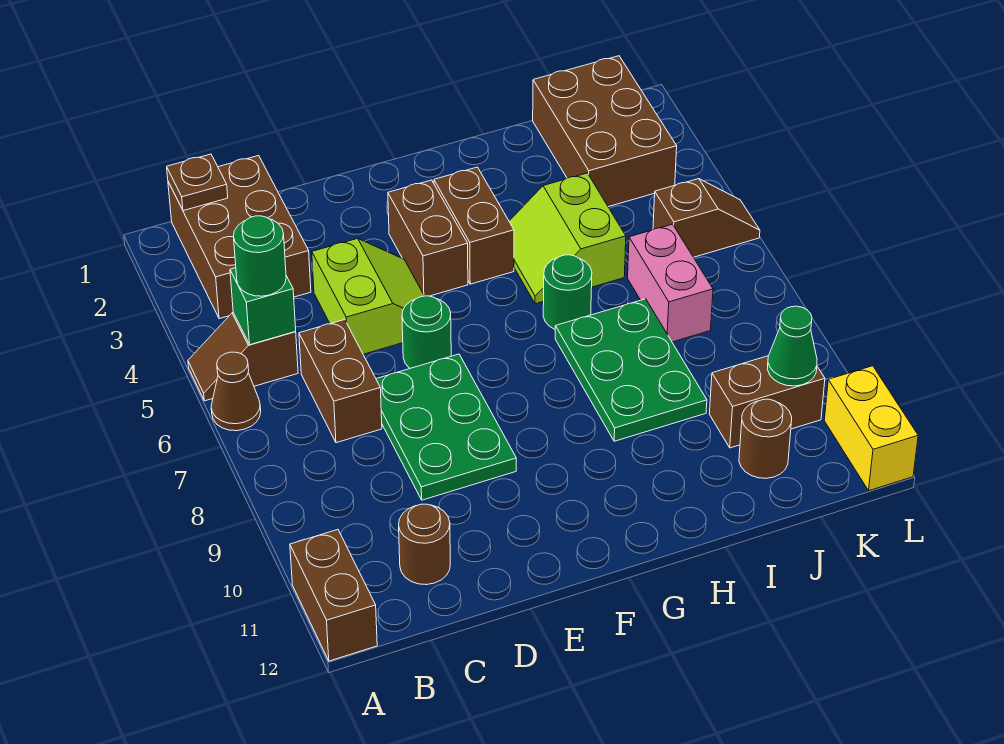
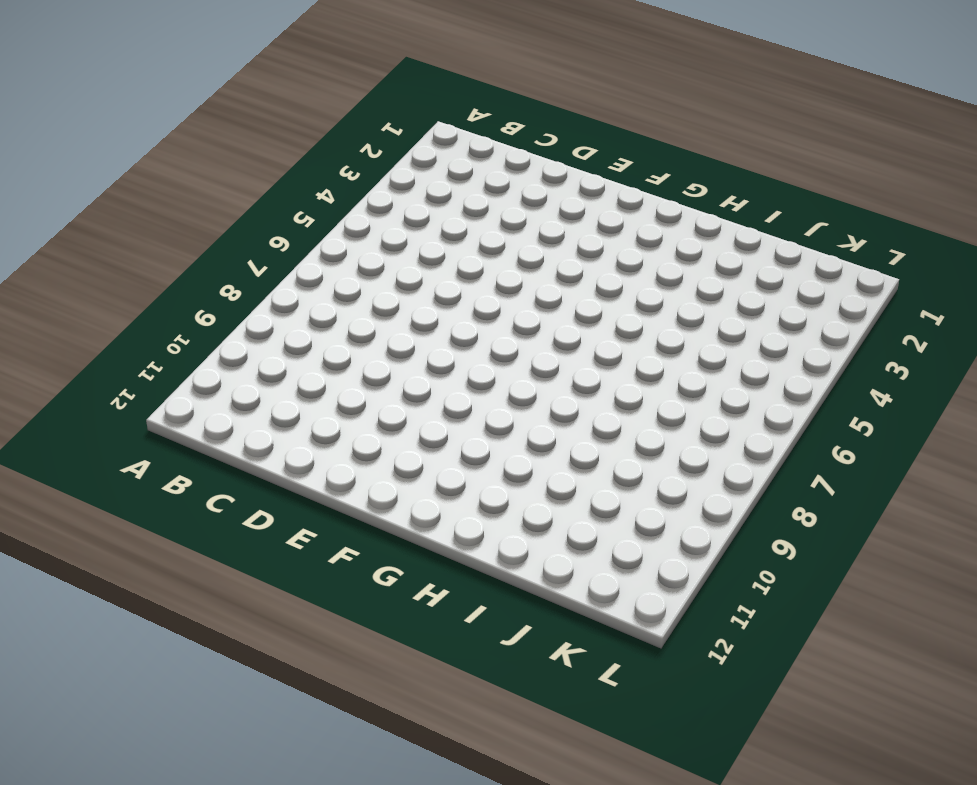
none -> brown 1x2 slope [188,313,298,401]
none -> brown 1x1 cone [211,352,261,431]
none -> brown 1x2 brick [290,530,377,661]

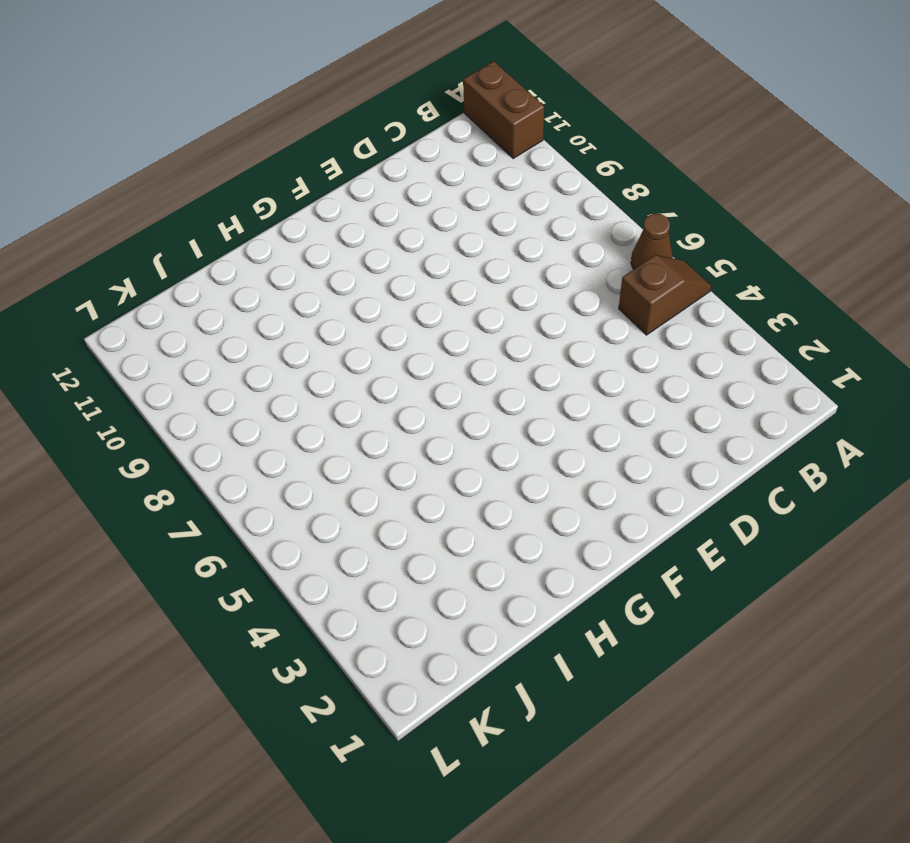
none -> brown 2x3 brick [168,156,311,319]
none -> brown 1x2 brick [299,320,382,443]
none -> brown 1x1 round brick [399,504,450,585]

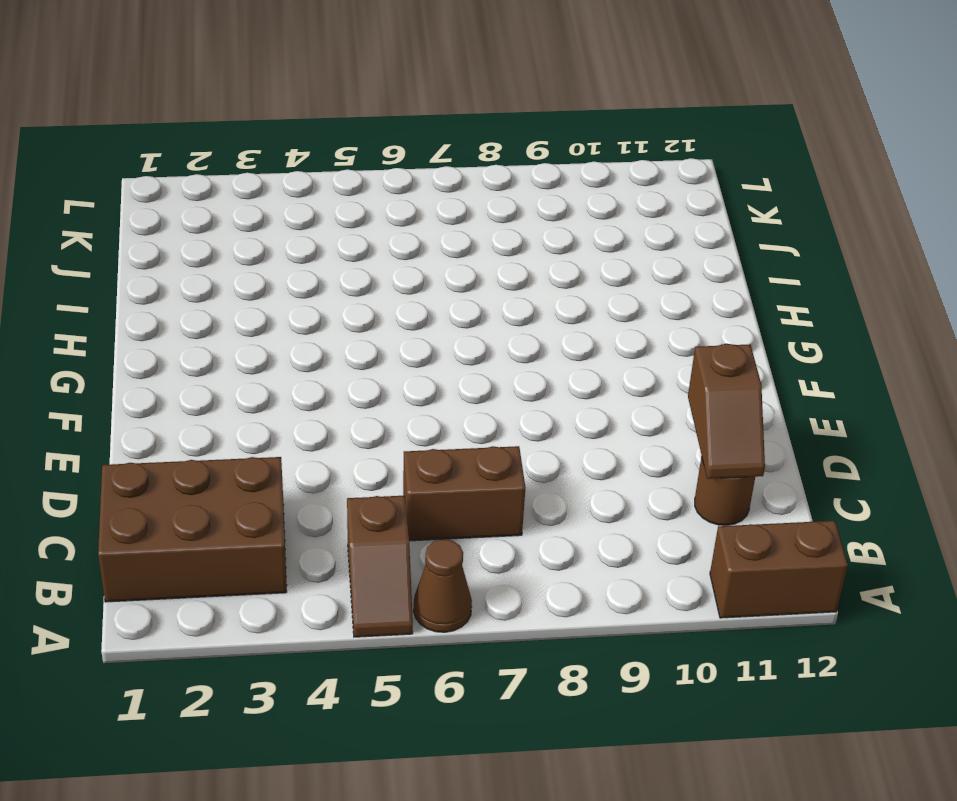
brown 1x2 slope [688,344,765,479] -> brown 1x2 slope turned to [653,179,760,257]
none -> lime 2x2 slope [312,238,424,354]
none -> green 2x3 plate [376,354,516,500]
none -> green 1x1 round brick [402,296,451,368]

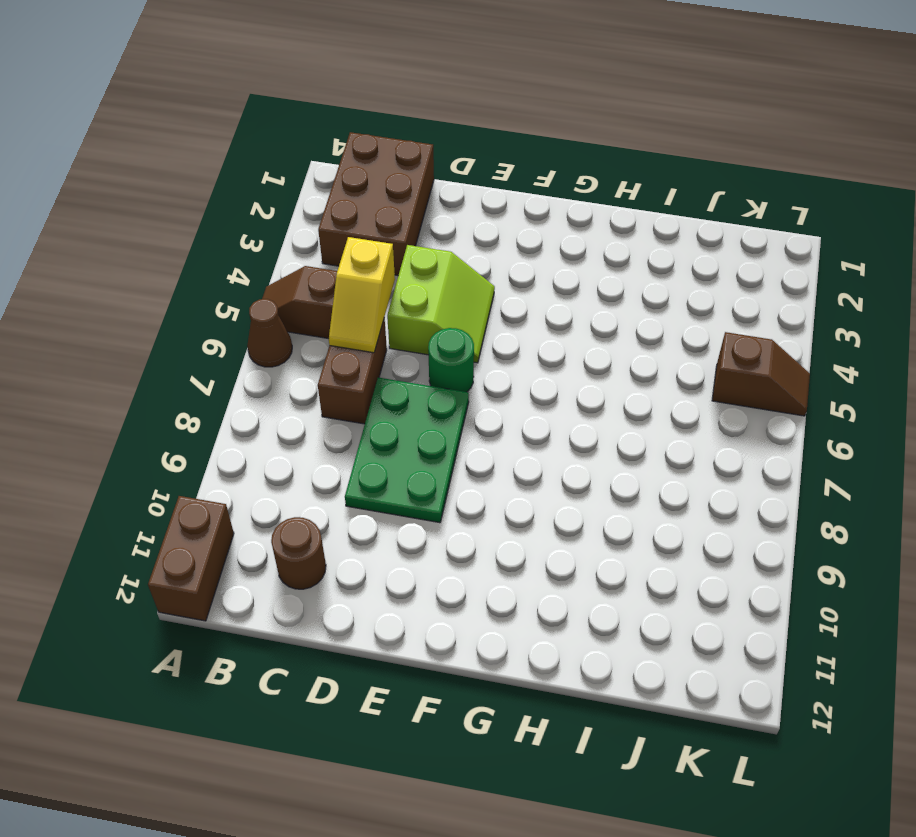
yellow 1x2 slope [329,237,395,353] -> none
none -> brown 1x2 brick [388,180,468,296]
none -> brown 1x2 brick [434,167,514,284]
none -> lime 2x2 slope [509,173,626,304]

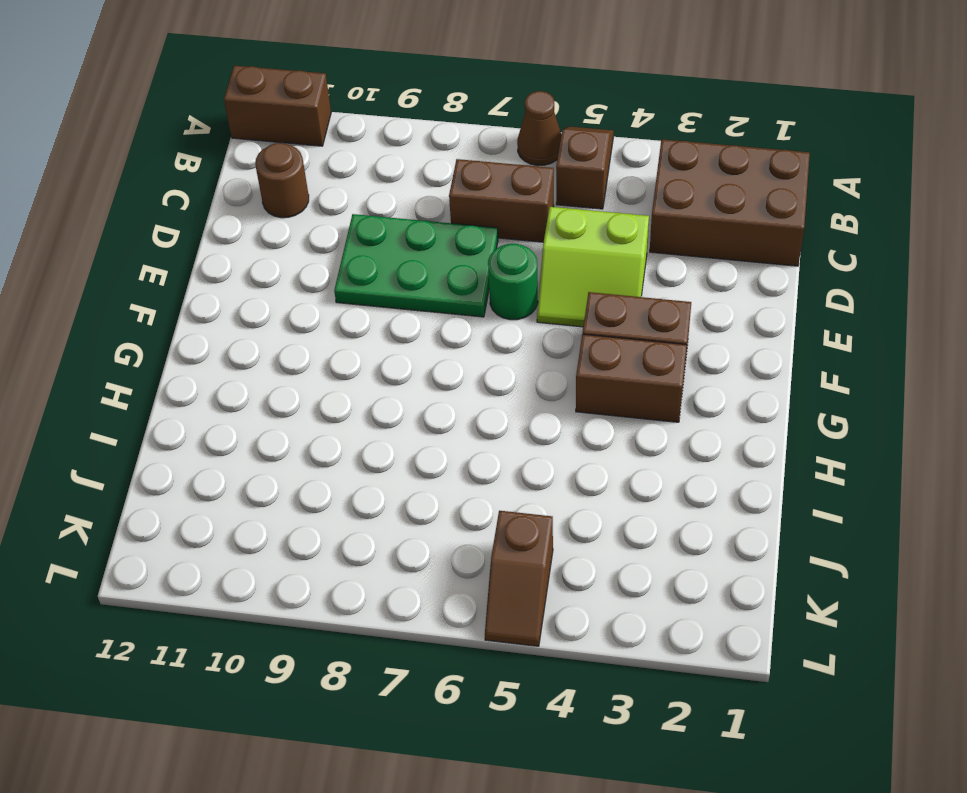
none -> lime 2x2 slope [509,173,626,304]
none -> green 1x1 round brick [543,255,592,329]
none -> green 2x3 plate [555,299,707,441]

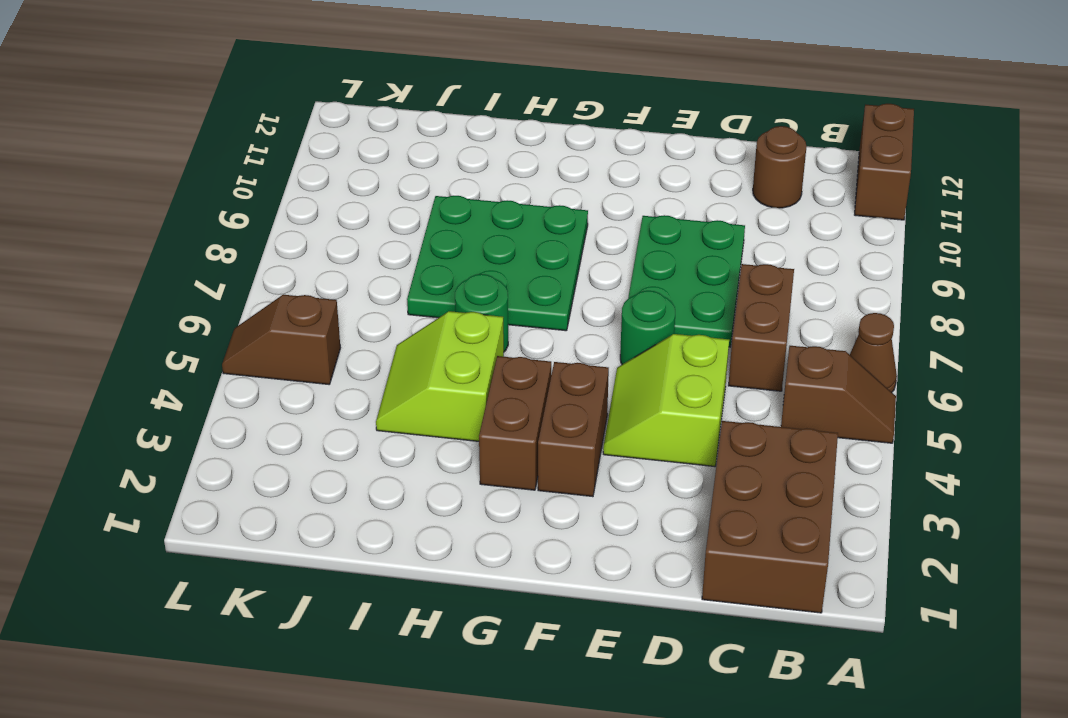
green 3x3 plate [407,196,588,331] -> green 2x3 plate [555,299,707,441]
lime 2x2 slope [376,311,504,441] -> lime 2x2 slope turned to [509,173,626,304]
none -> brown 2x3 brick [533,56,677,207]
none -> pink 1x2 brick [628,224,713,342]
none -> brown 1x2 brick [709,356,825,448]

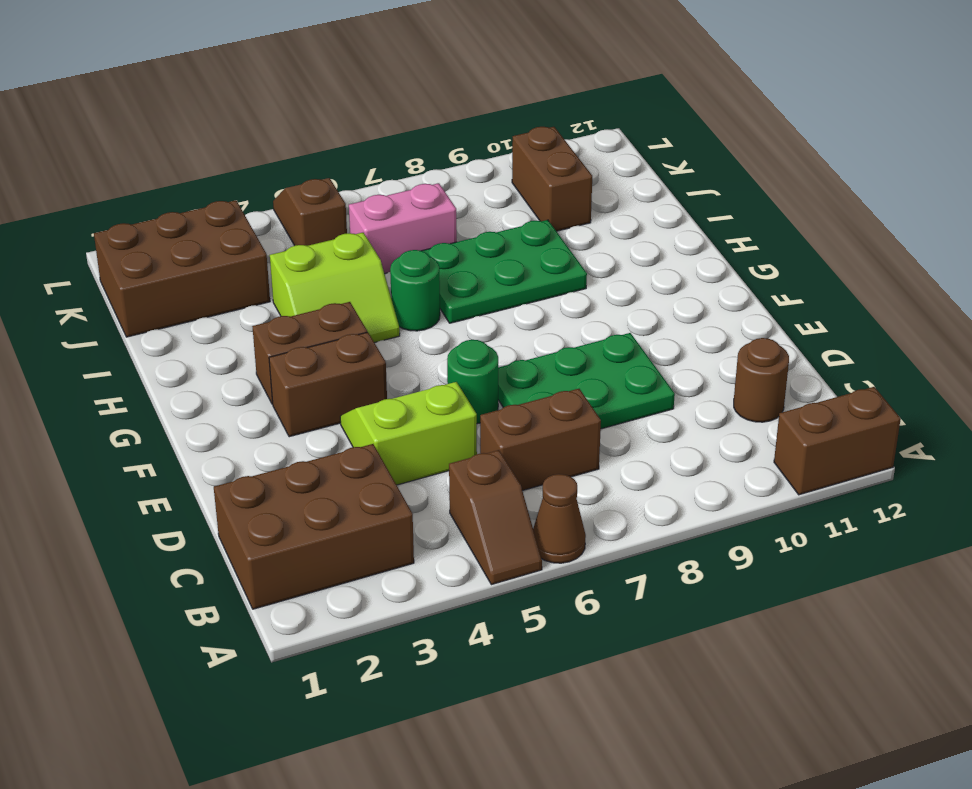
none -> brown 1x1 round brick [739,399,792,478]
none -> yellow 1x2 brick [824,366,918,491]
none -> brown 1x1 plate [167,154,228,211]

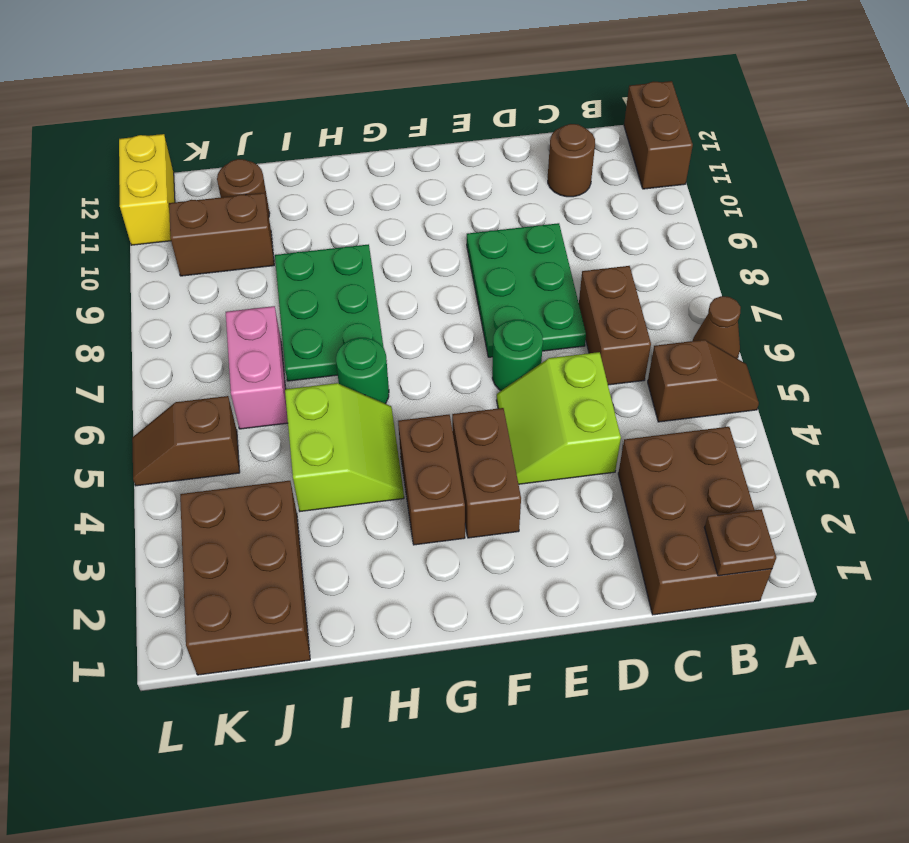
none -> green 1x1 brick [230,268,296,345]
none -> green 1x1 cone [767,306,817,386]
none -> green 1x1 round brick [233,216,286,296]

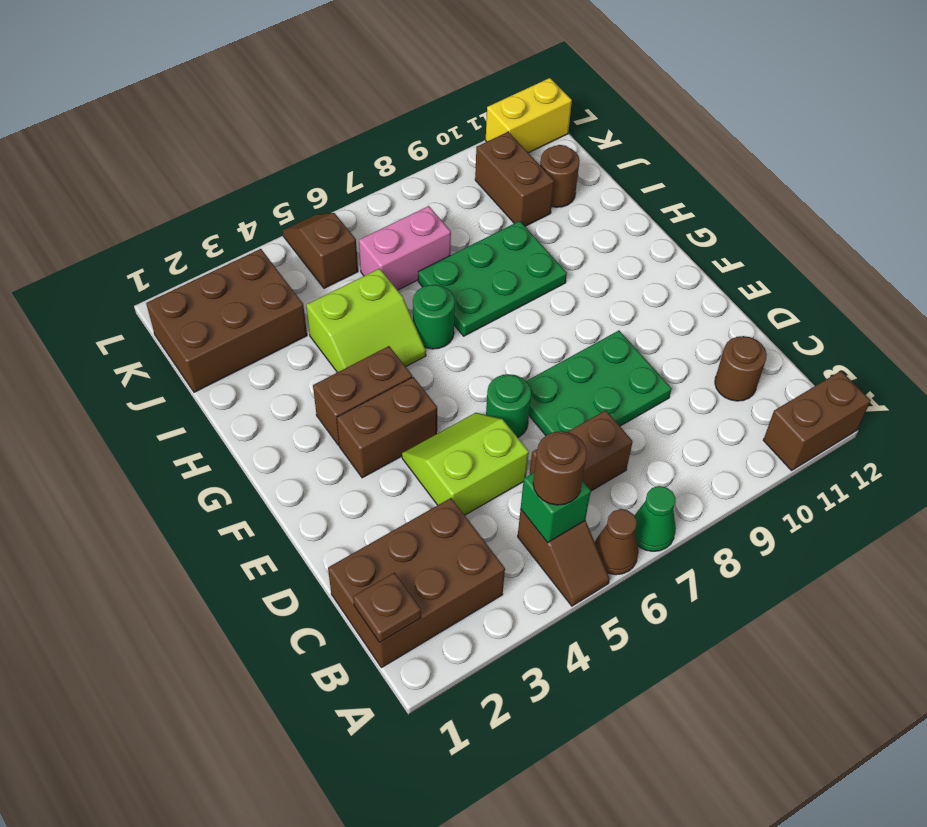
green 1x1 cone [635,486,676,551] -> green 1x1 cone moved to [767,306,817,386]
brown 1x1 round brick [533,431,587,505] -> green 1x1 round brick [233,216,286,296]

